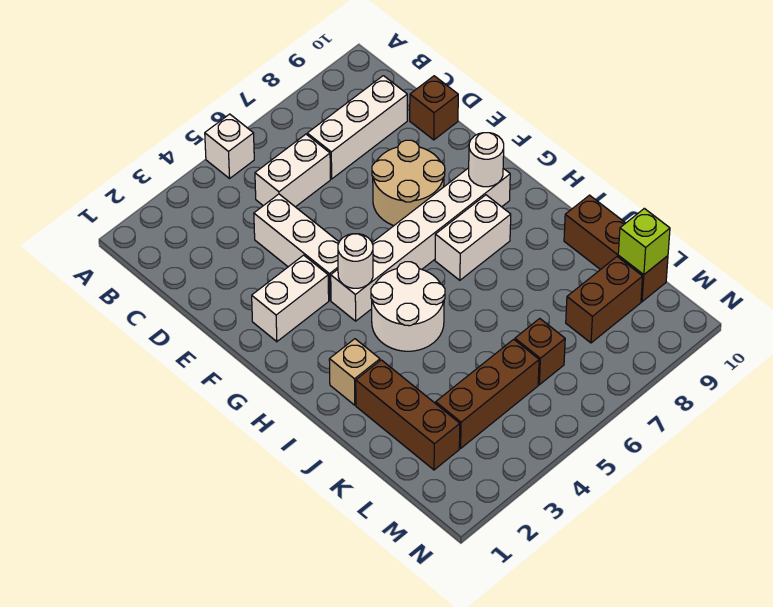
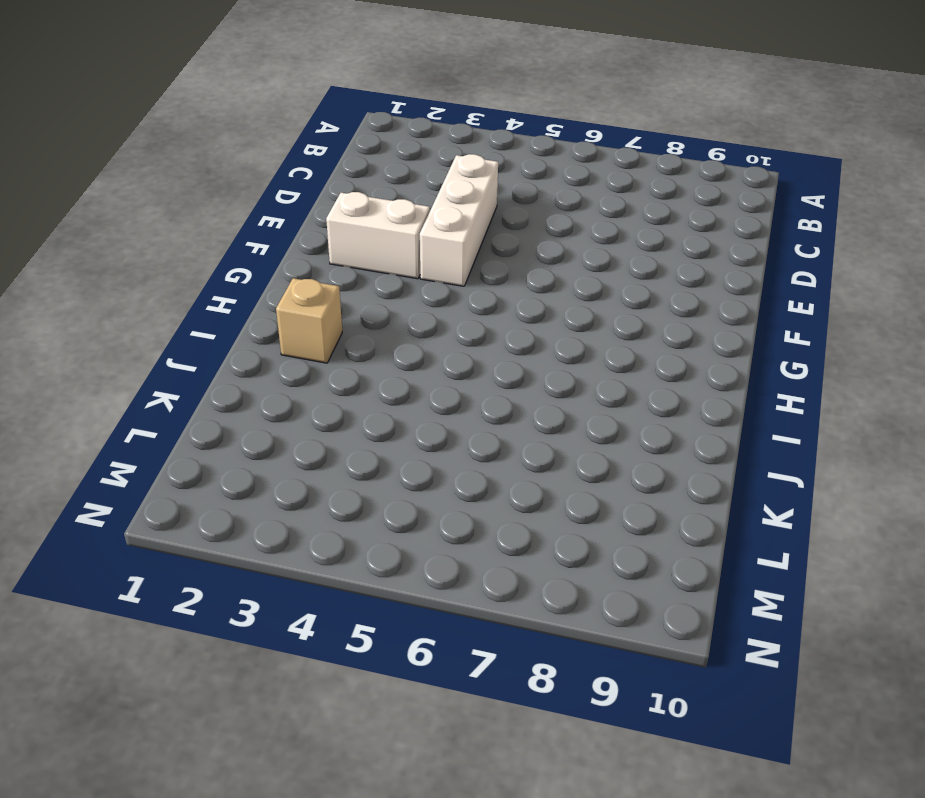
none -> white 1x1 brick [205,114,254,178]
none -> white 1x2 brick [255,134,330,207]
none -> white 1x3 brick [307,76,407,179]

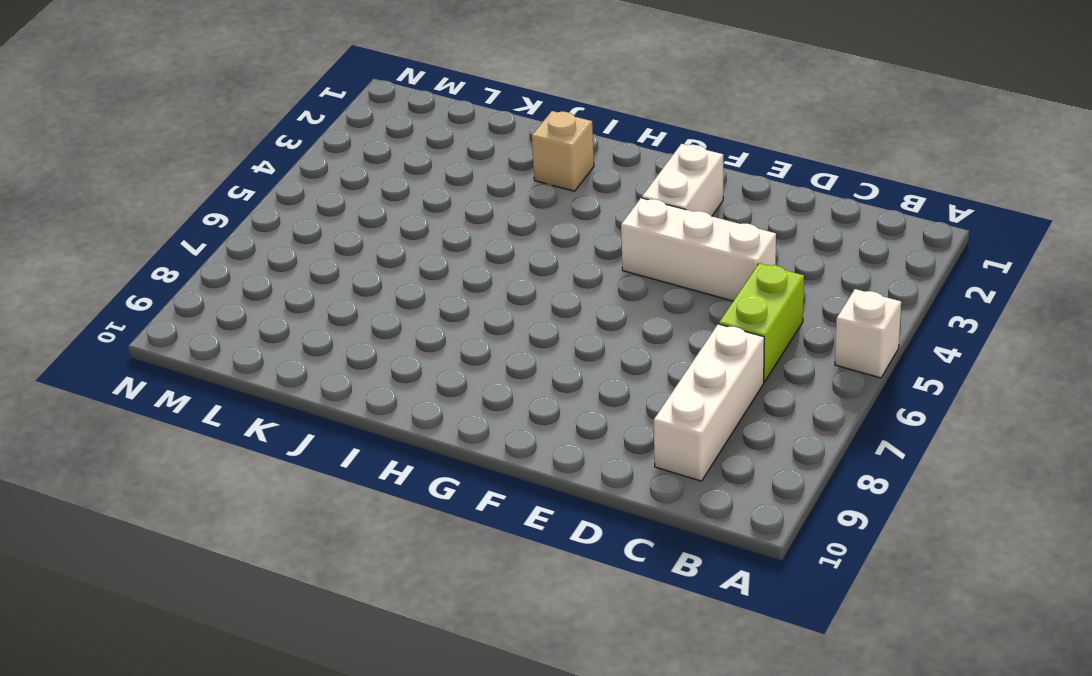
lime 1x2 brick [719,263,804,382] -> white 1x2 brick [255,134,330,207]
none -> brown 1x1 brick [410,76,458,140]
none -> tan 2x2 round brick [372,140,445,226]
none -> white 1x6 brick [331,168,510,321]

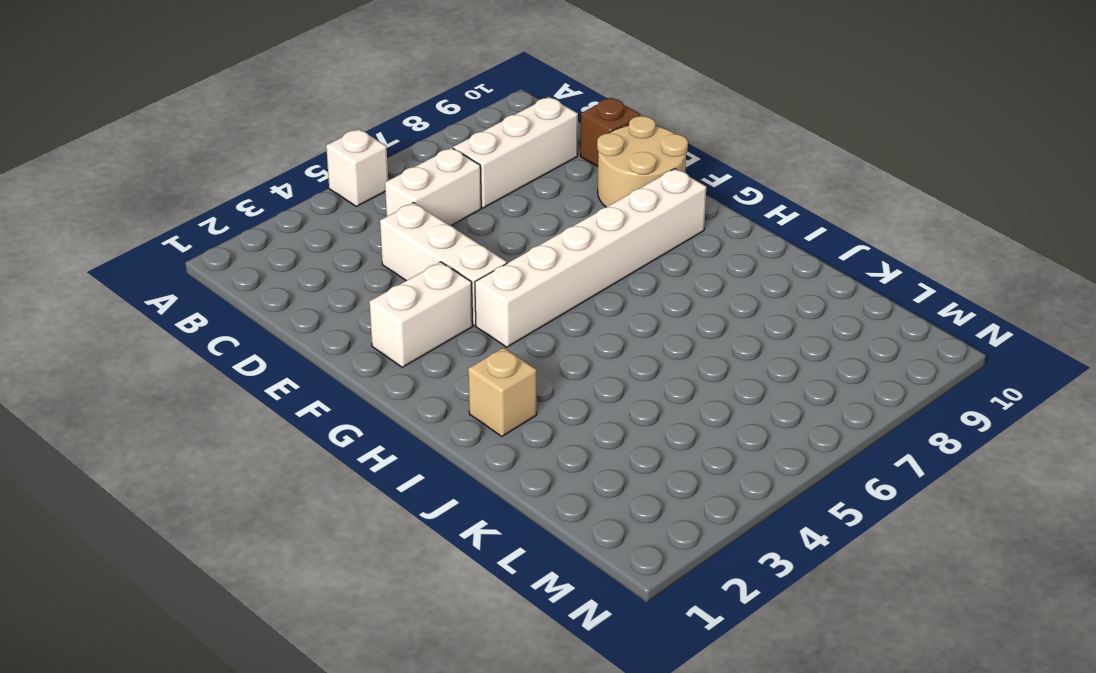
tan 2x2 round brick [597,116,688,207] -> tan 2x2 round brick moved to [372,140,445,226]
none -> white 2x2 round brick [371,262,445,351]
none -> white 1x2 brick [435,195,511,280]
none -> brown 1x3 brick [356,360,460,470]

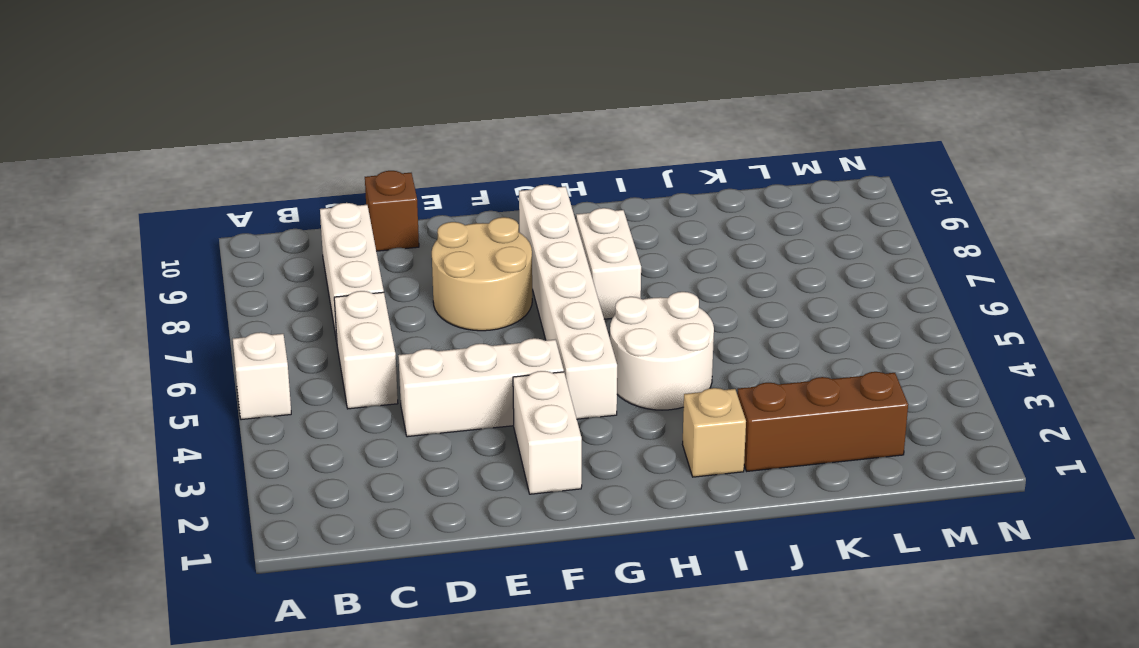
none -> brown 1x3 brick [564,195,668,302]
none -> brown 1x3 brick [436,339,539,448]
none -> brown 1x1 brick [515,318,565,385]

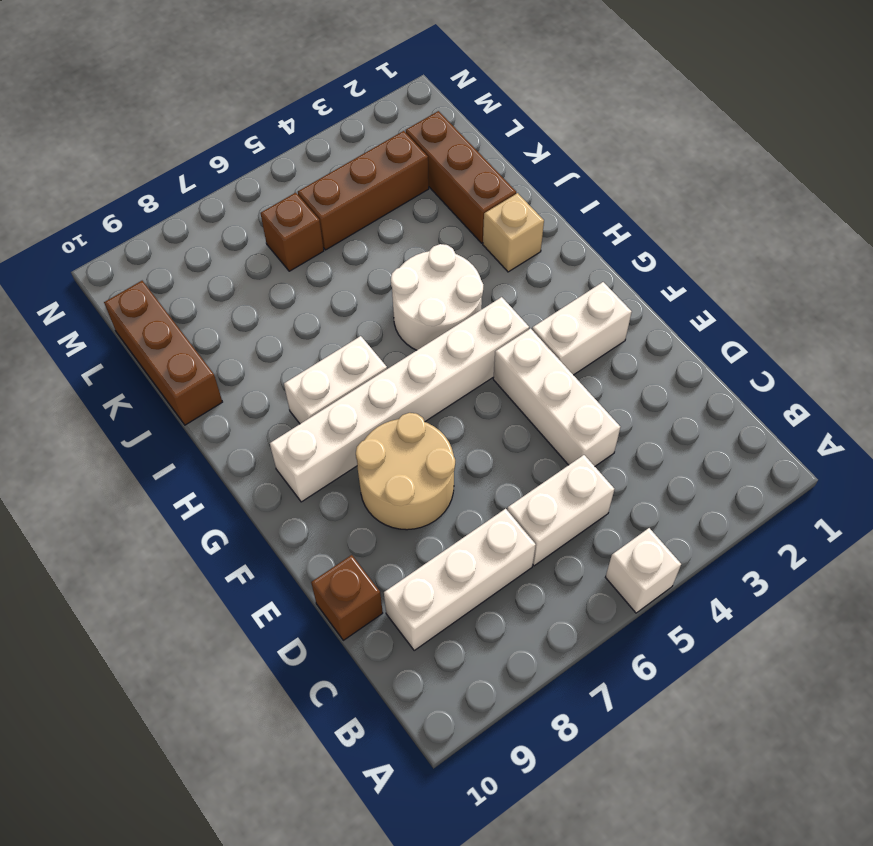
none -> brown 1x2 brick [566,257,643,343]
none -> white 1x1 round brick [338,234,373,288]
none -> white 1x1 round brick [469,133,504,187]

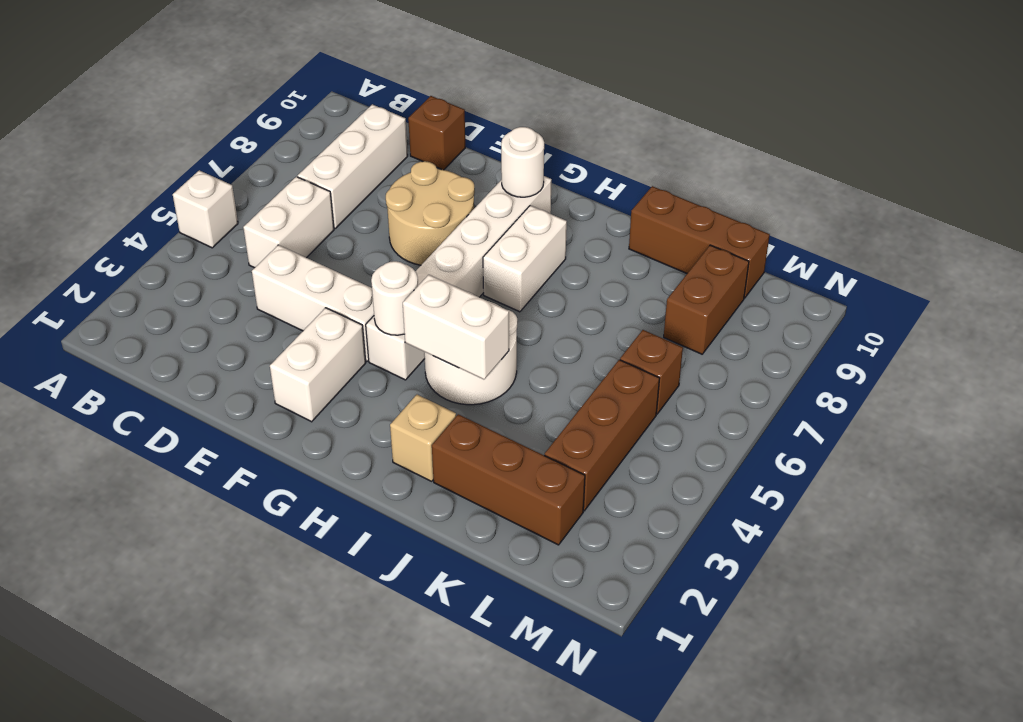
white 1x2 brick [403,275,509,379] -> none
none -> lime 1x1 brick [618,208,670,275]

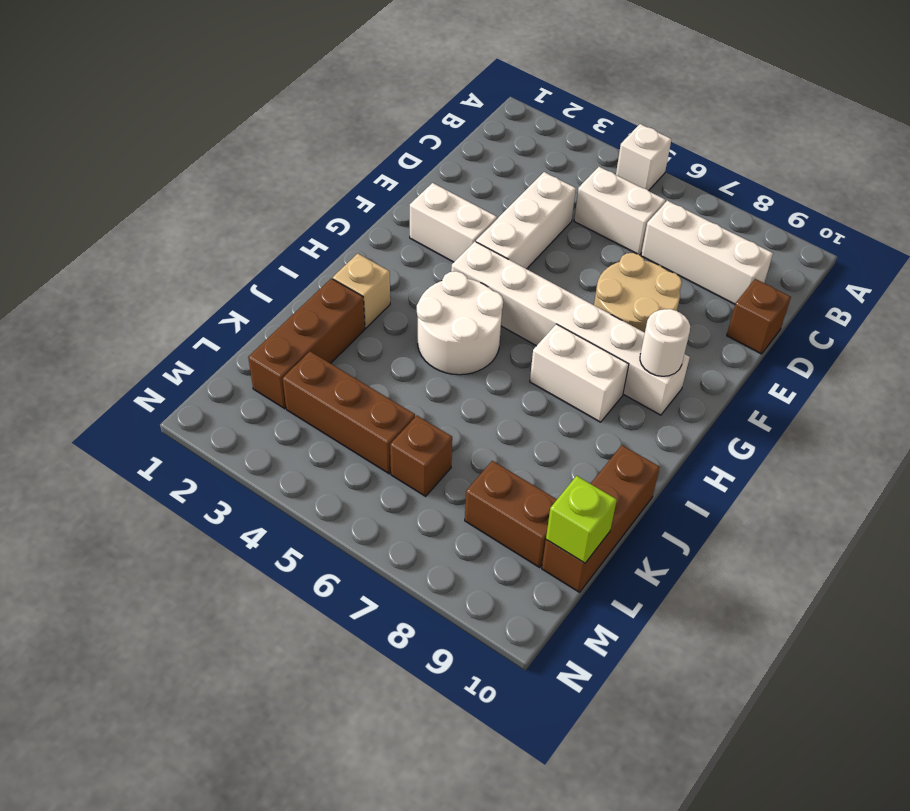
none -> white 1x1 round brick [338,234,373,288]

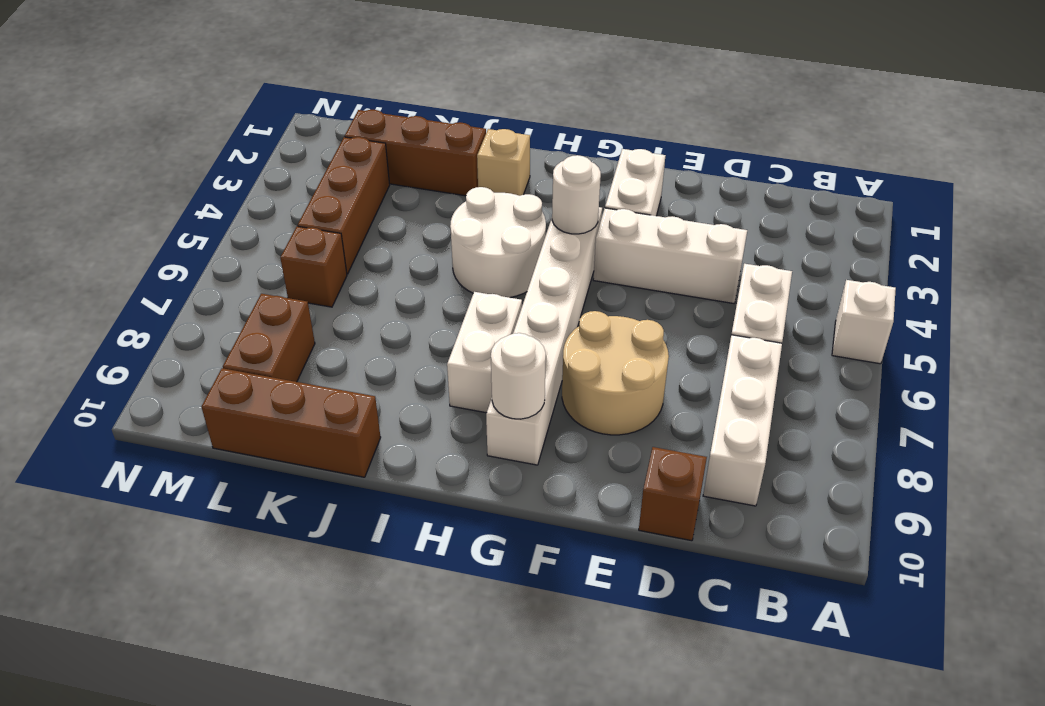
none -> lime 1x1 brick [618,208,670,275]

